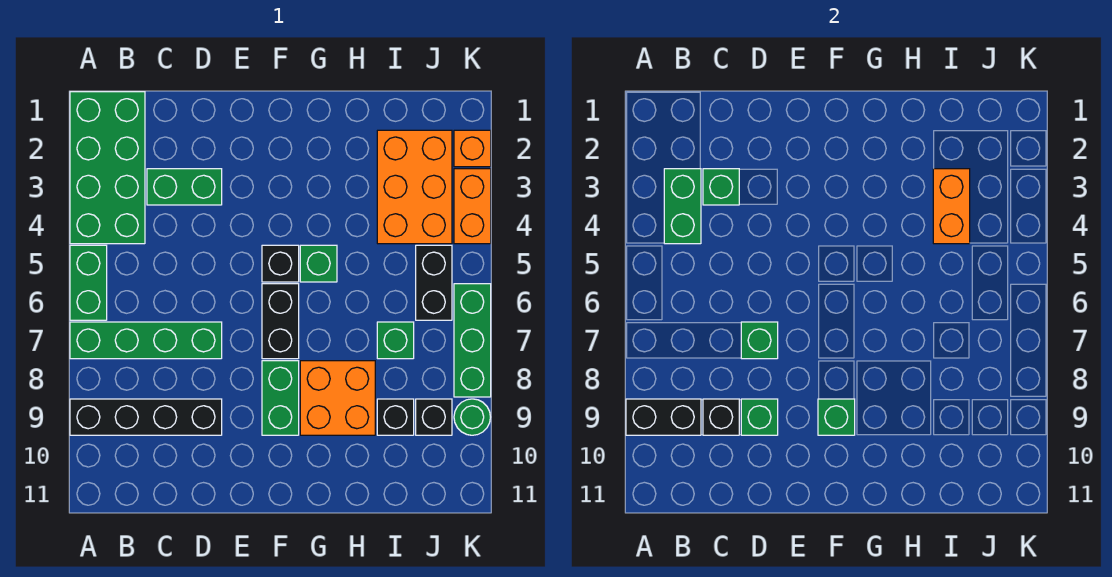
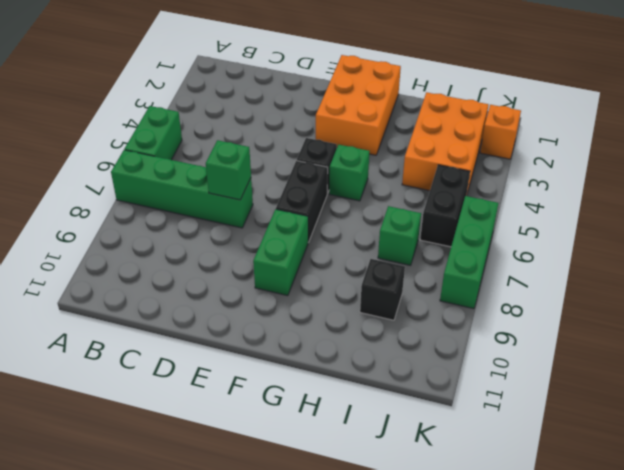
orange 2x3 brick [316,55,401,155] -> none
none -> green 2x4 brick [70,92,145,244]
none -> black 1x4 brick [70,399,222,435]
none -> green 1x2 brick [147,169,222,205]

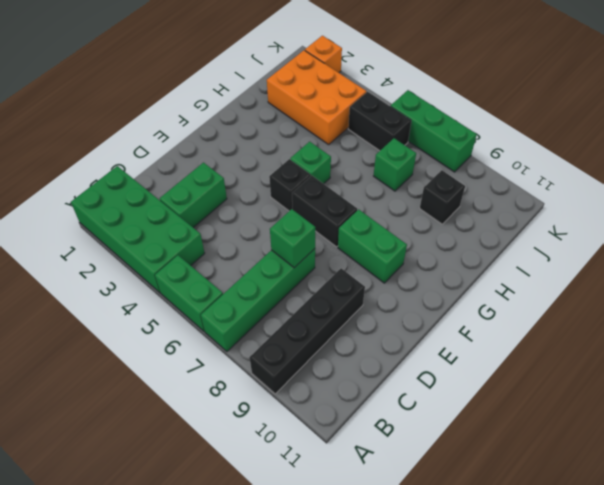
none -> orange 2x2 brick [300,361,375,435]
none -> black 1x1 brick [416,399,452,435]
none -> orange 1x2 brick [454,169,491,244]

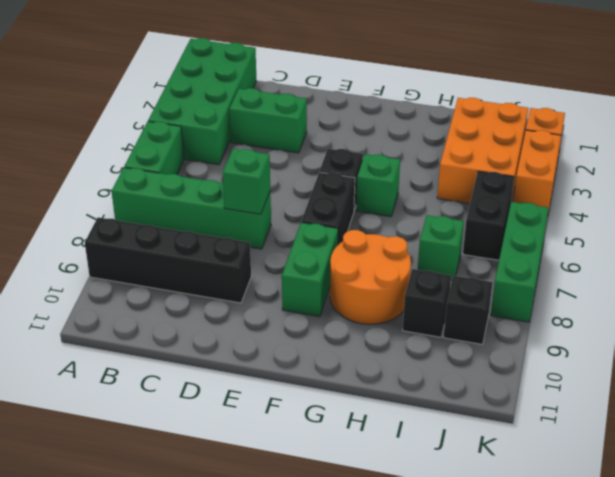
orange 2x2 round brick [330,230,411,324] -> orange 2x2 brick [300,361,375,435]
none -> green 1x1 round brick [454,399,490,435]
none -> black 1x2 brick [626,399,701,435]
none -> green 1x2 brick [664,169,701,244]

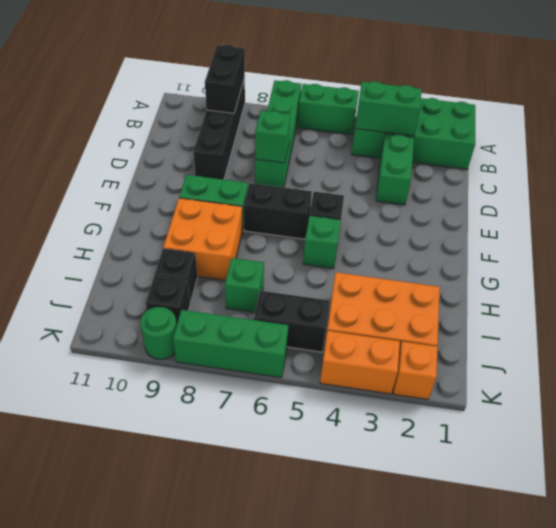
none -> green 1x1 brick [703,169,739,205]
none -> black 1x1 brick [703,399,739,435]
none -> green 1x1 brick [741,399,778,435]

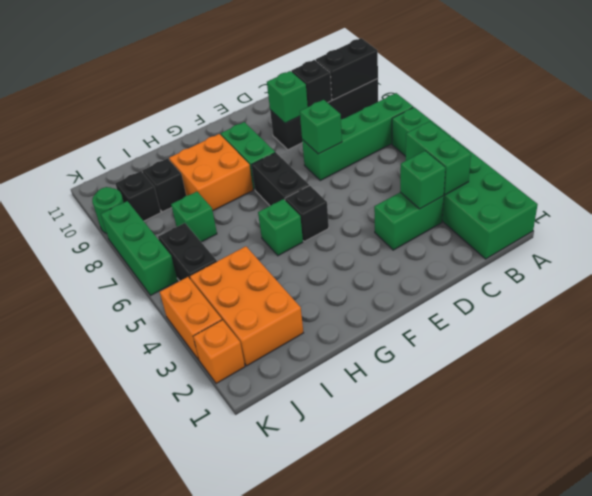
none -> green 1x1 brick [818,399,855,435]
none -> orange 1x2 brick [933,169,970,244]

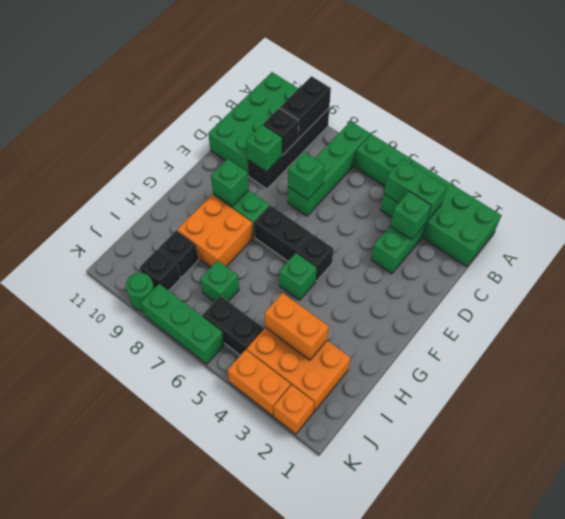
green 2x4 brick [208,72,299,172] -> none

